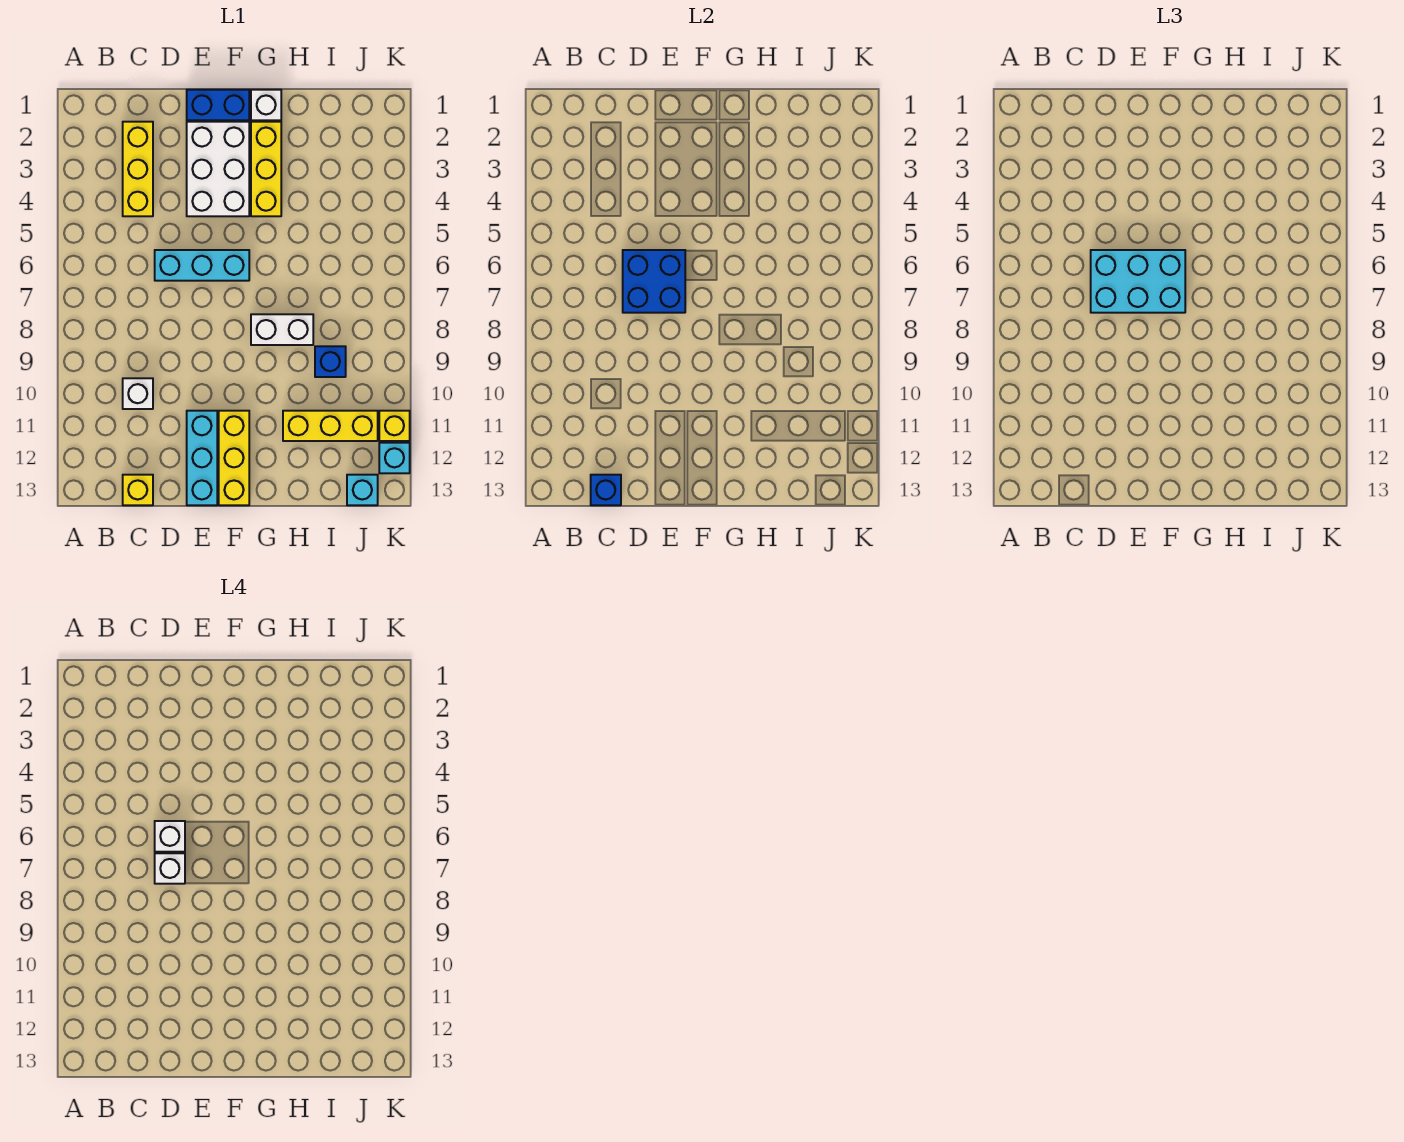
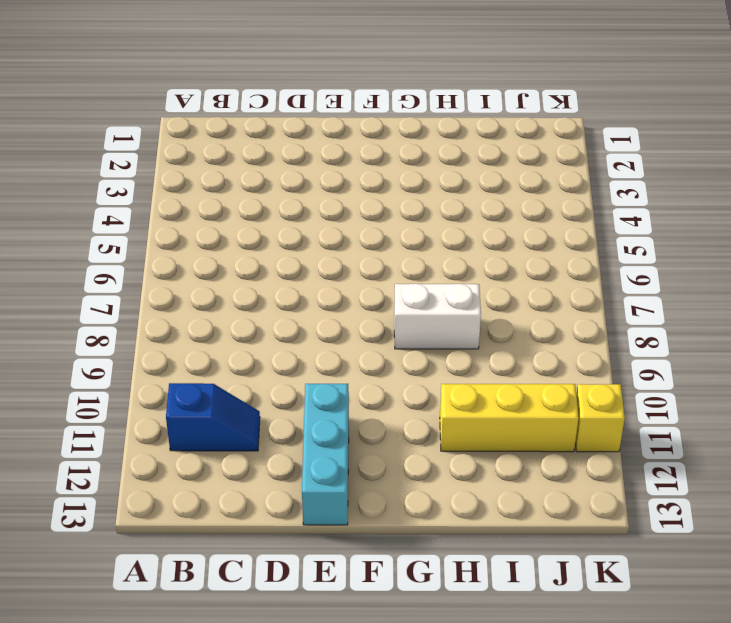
blue 1x2 slope [166,383,260,451] -> none
none -> yellow 1x3 brick [123,122,153,216]
none -> white 1x1 brick [123,378,153,409]
none -> yellow 1x1 brick [123,475,153,505]

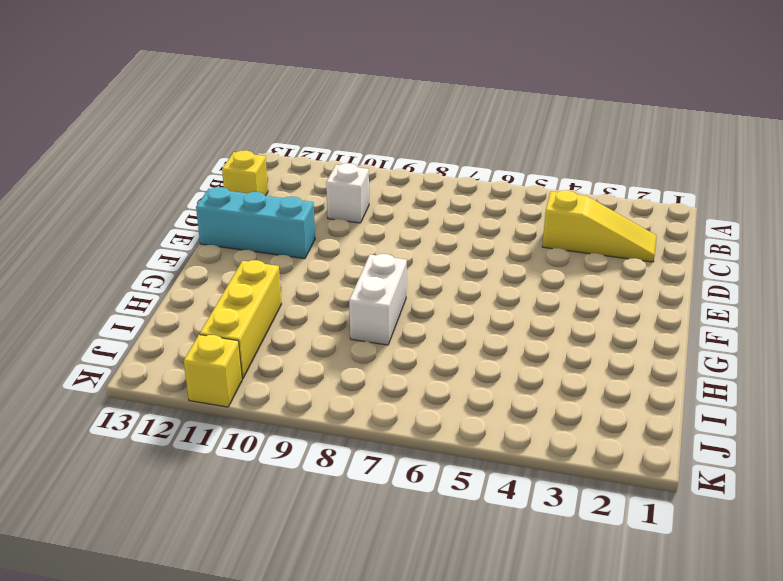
yellow 1x3 slope [542,190,657,262] -> yellow 1x3 brick [123,122,153,216]
none -> cyan 1x3 brick [155,250,249,281]
none -> blue 1x2 brick [187,90,249,120]
none -> white 2x3 brick [187,122,249,216]

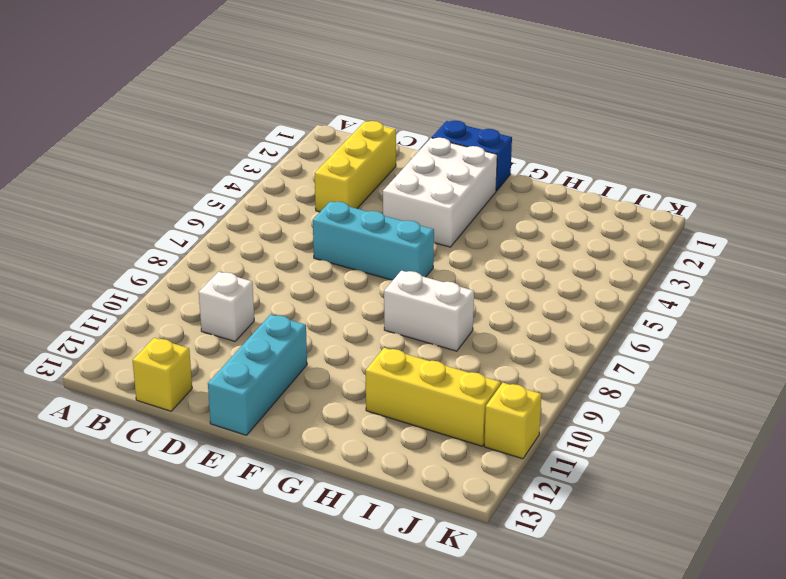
none -> yellow 1x3 brick [219,411,249,505]
none -> white 1x1 brick [251,90,281,120]
none -> yellow 1x3 brick [251,122,281,216]

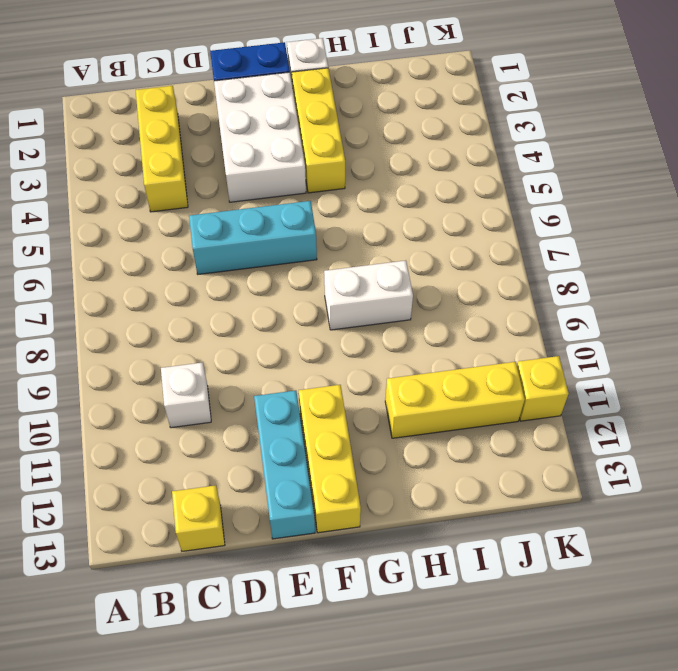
none -> blue 1x1 brick [315,346,346,377]
none -> cyan 1x1 brick [347,475,378,505]
none -> cyan 1x1 brick [379,443,410,473]

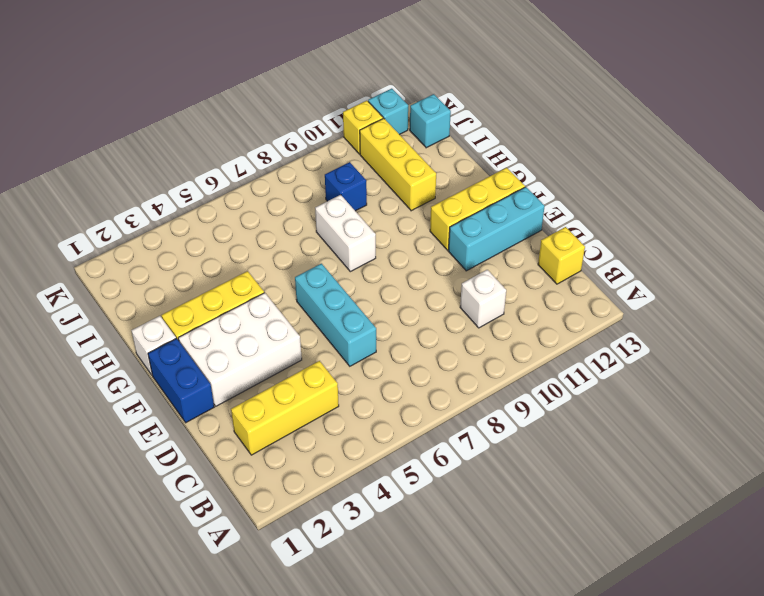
none -> blue 1x1 brick [591,475,621,505]
none -> blue 2x2 brick [623,250,685,313]
none -> cyan 2x3 brick [1091,250,1185,313]

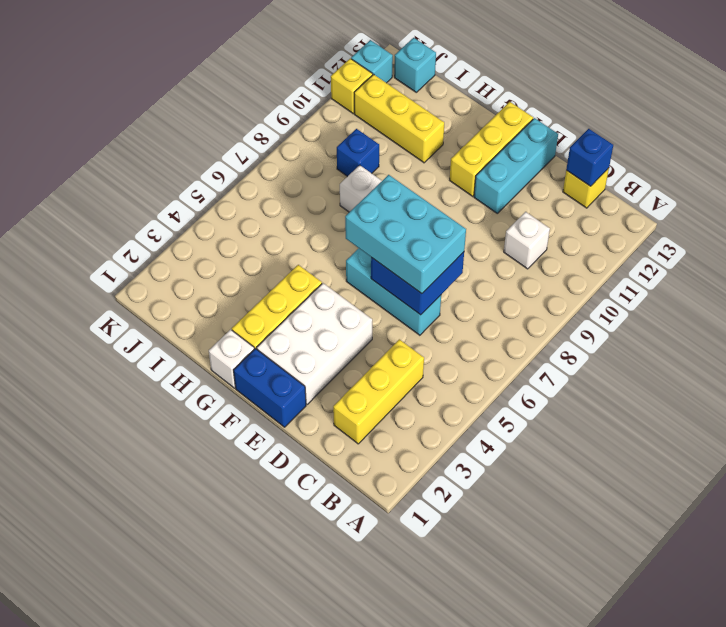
none -> white 1x1 brick [155,821,185,852]
none -> white 1x1 brick [155,853,185,884]

